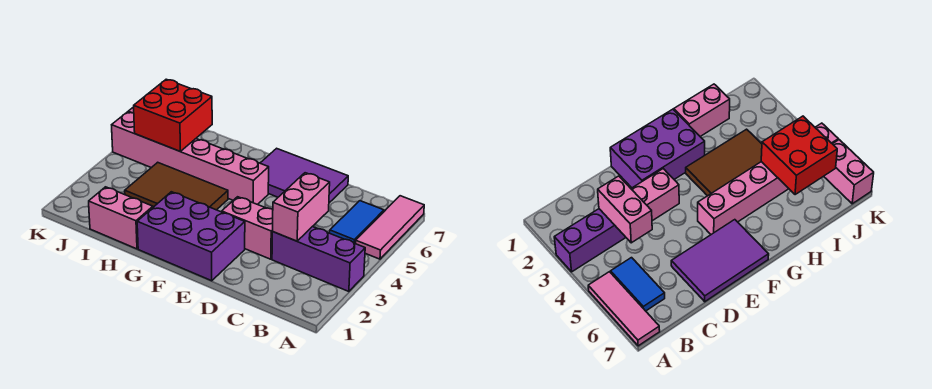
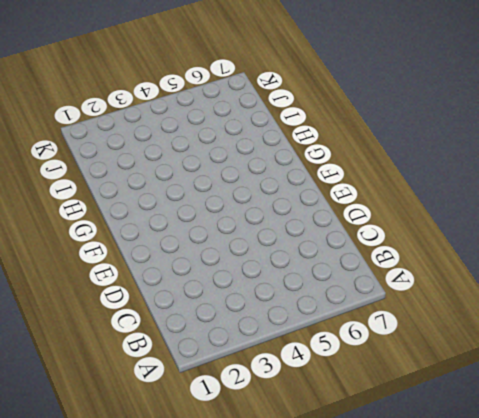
none -> purple 1x3 brick [272,227,365,292]
none -> pink 1x3 tile [356,196,424,259]
none -> blue 1x2 tile [330,201,384,244]

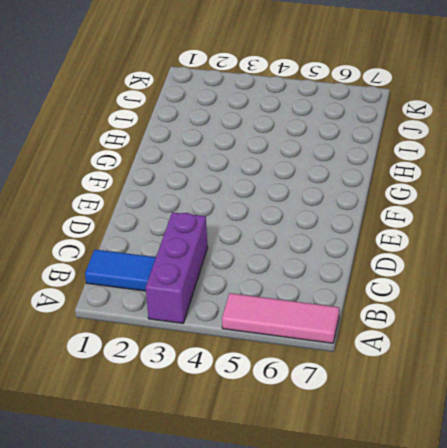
blue 1x2 tile [85,250,156,291] -> blue 1x2 tile moved to [330,201,384,244]
none -> pink 1x2 brick [222,197,273,259]
none -> purple 2x3 tile [260,148,348,203]
none -> purple 2x3 brick [137,192,245,281]

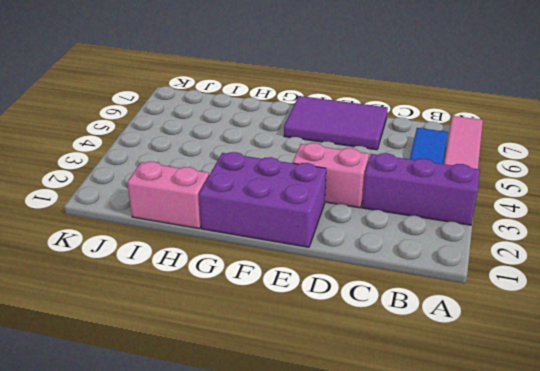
none -> pink 1x6 brick [112,112,269,205]
none -> brown 2x3 tile [125,162,228,210]
none -> pink 1x2 brick [824,140,874,204]

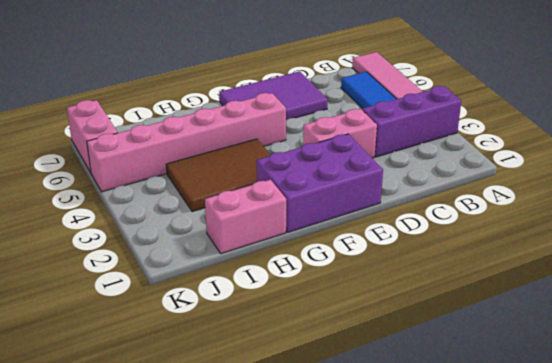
none -> pink 1x2 brick [273,173,330,241]
none -> red 2x2 brick [134,79,212,151]

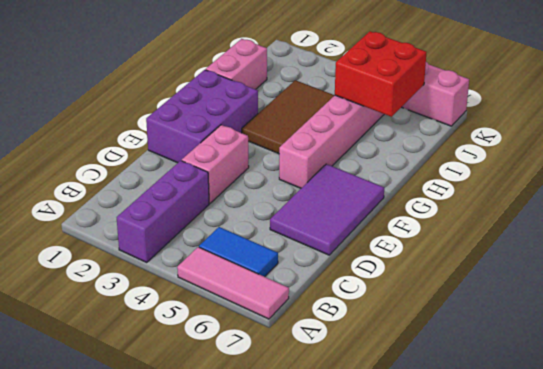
none -> pink 1x2 brick [273,173,330,241]

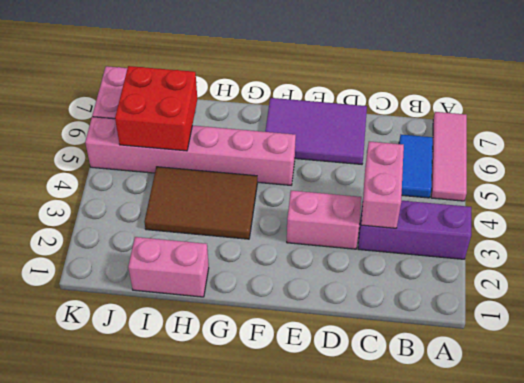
none -> purple 2x3 brick [137,192,245,281]

